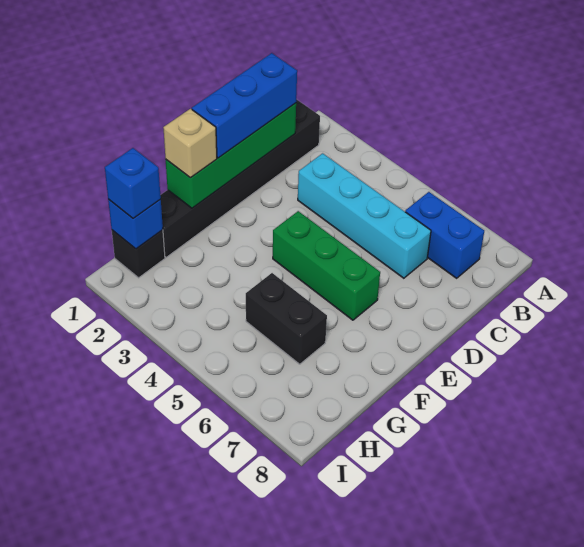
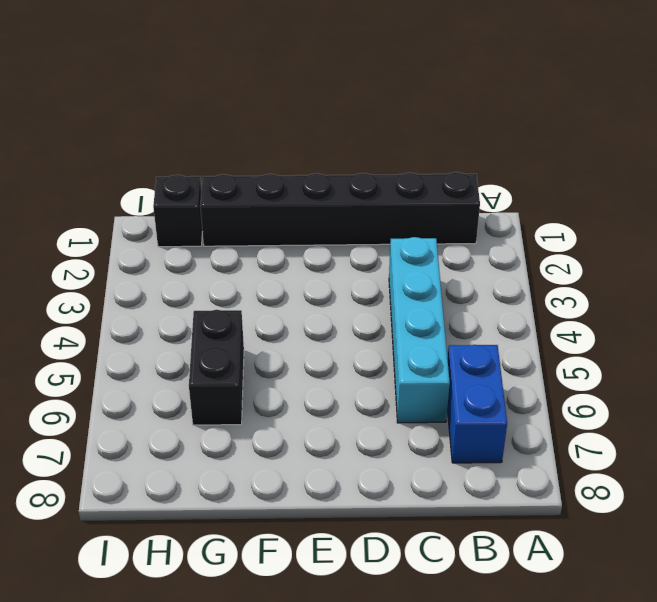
none -> green 1x3 brick [273,211,380,320]
none -> green 1x4 brick [166,103,296,208]

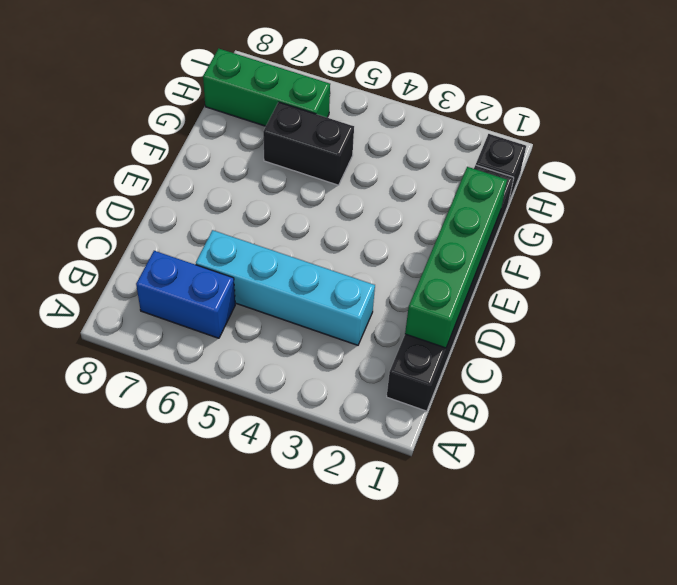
green 1x3 brick [203,48,330,126] -> green 1x3 brick moved to [273,211,380,320]
none -> blue 1x1 brick [108,199,163,249]
none -> blue 1x3 brick [192,53,297,158]

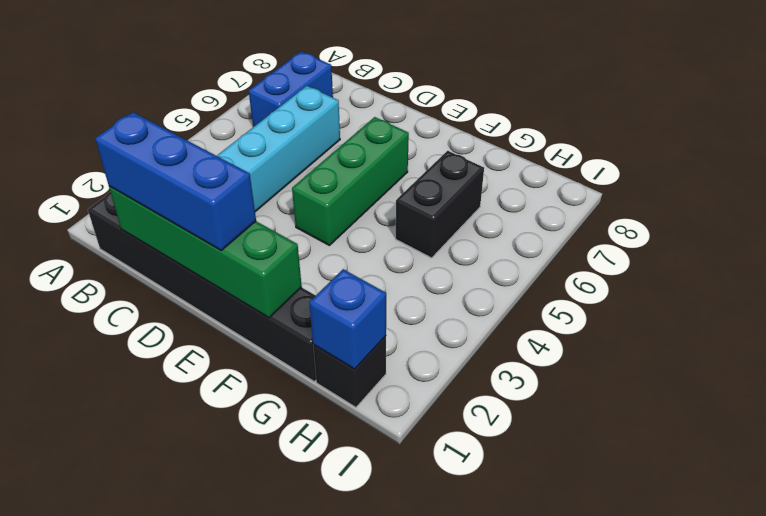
none -> tan 1x1 brick [163,109,217,178]
none -> blue 1x1 brick [105,148,161,218]

